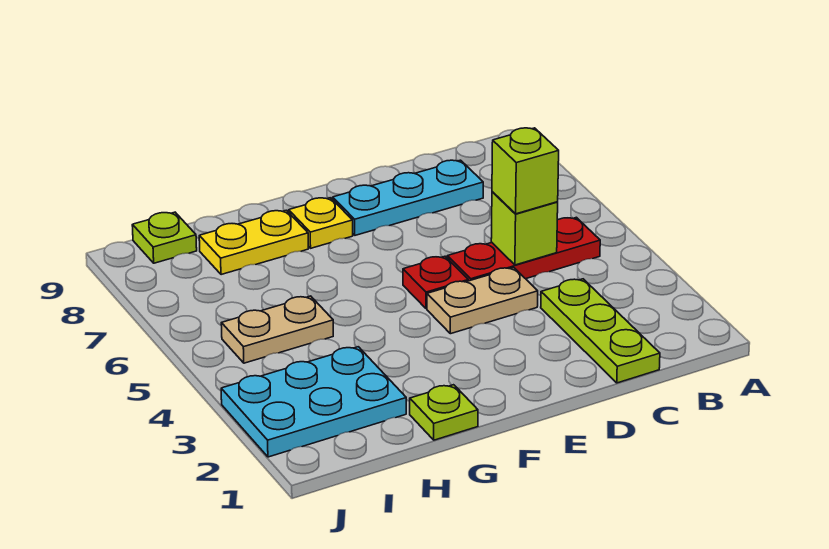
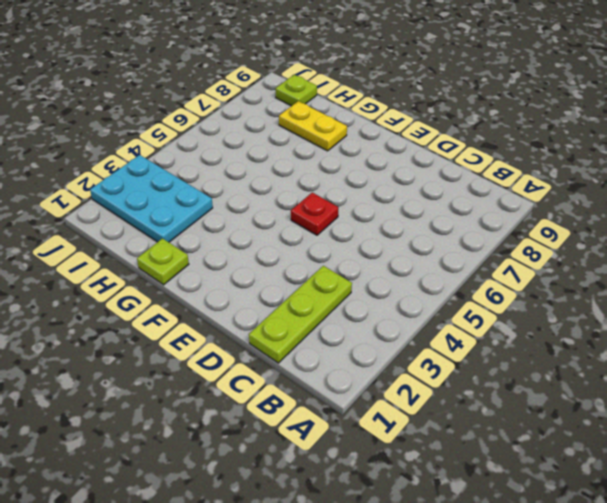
none -> red 1x3 plate [447,217,600,281]
none -> cyan 1x3 plate [333,160,483,235]
none -> tan 1x2 plate [427,268,538,334]

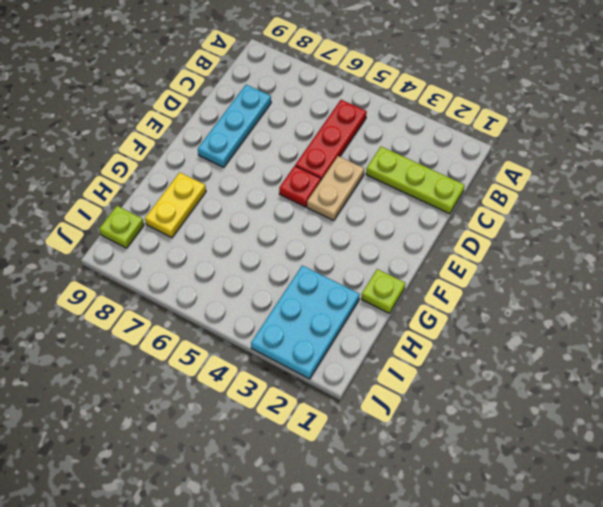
none -> yellow 1x1 plate [289,198,353,248]
none -> tan 1x2 plate [221,296,333,363]
none -> lime 1x1 brick [491,192,558,265]

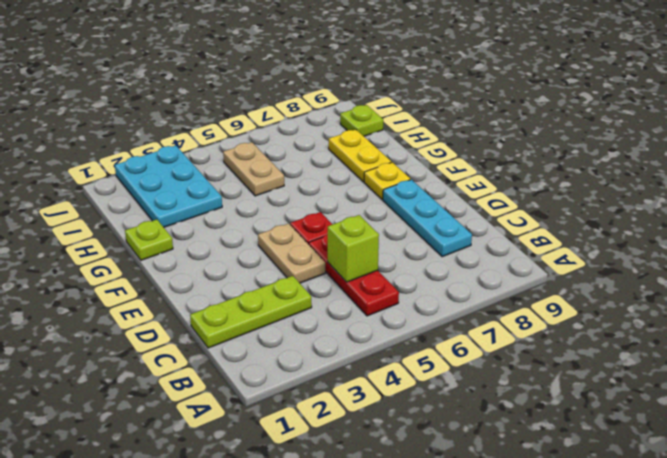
none -> lime 1x1 brick [492,128,559,214]

